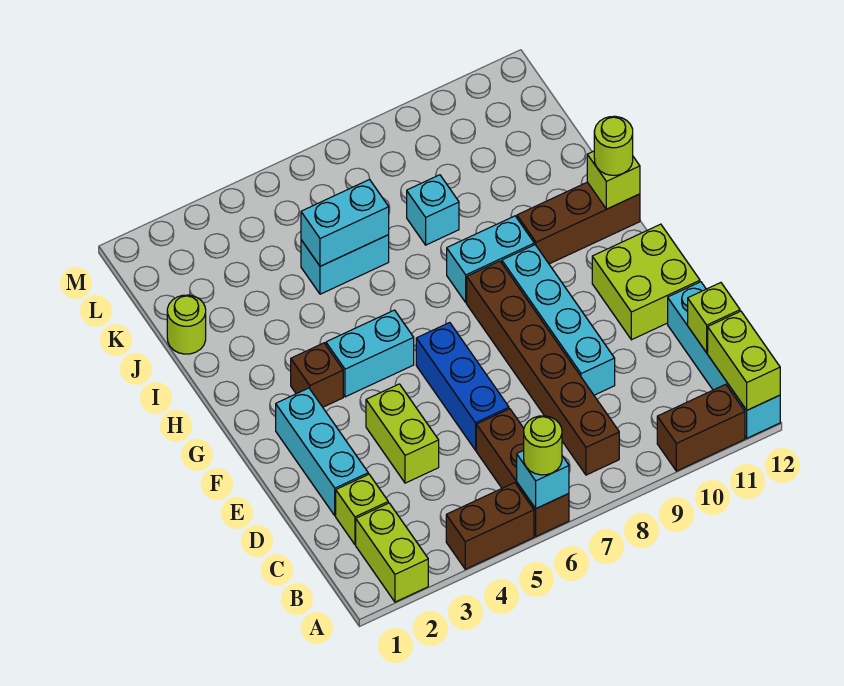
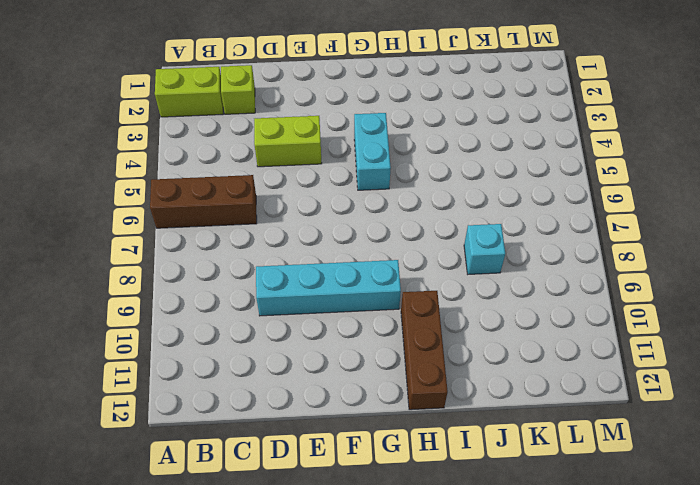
none -> brown 1x2 brick [446,483,534,569]
none -> brown 1x2 brick [657,384,745,471]
none -> cyan 1x4 brick [668,282,780,438]

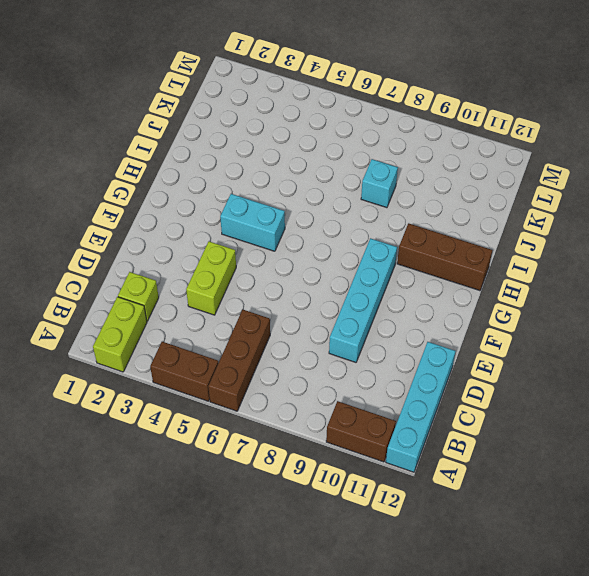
none -> brown 1x6 brick [467,261,619,475]
none -> cyan 1x3 brick [276,388,368,516]
none -> blue 1x3 brick [416,323,509,450]

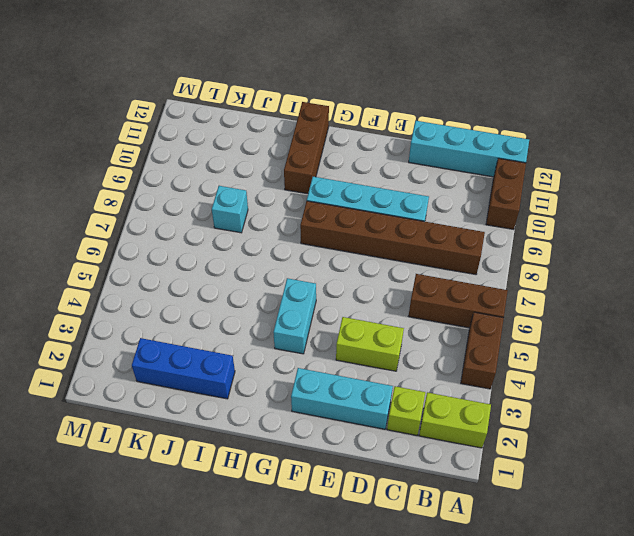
blue 1x3 brick [132,338,235,399] -> blue 1x3 brick moved to [416,323,509,450]
none -> lime 2x2 brick [592,224,700,340]
none -> brown 1x1 brick [291,343,343,407]
none -> cyan 1x2 brick [447,216,534,302]

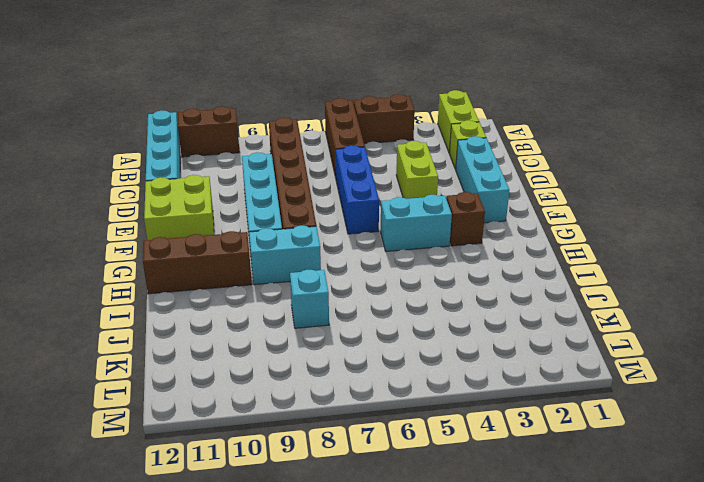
none -> lime 1x1 round brick [167,295,206,354]
none -> cyan 1x2 brick [301,235,389,294]
none -> cyan 1x1 brick [517,450,569,508]

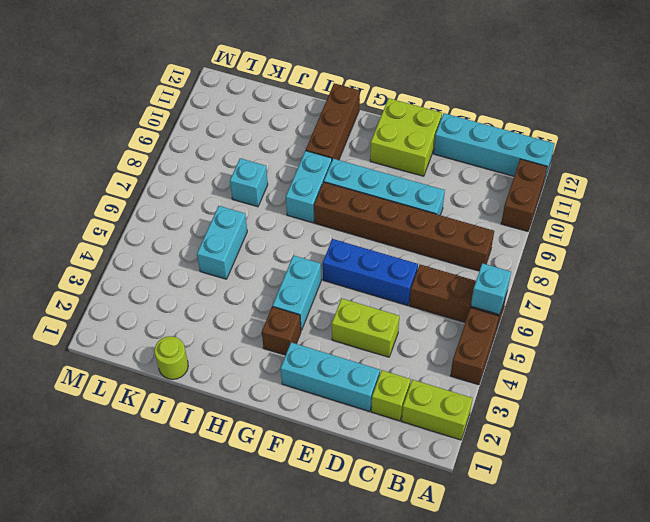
none -> lime 1x2 brick [708,311,780,410]
none -> lime 1x1 brick [688,283,740,353]
none -> lime 1x1 brick [587,151,640,209]

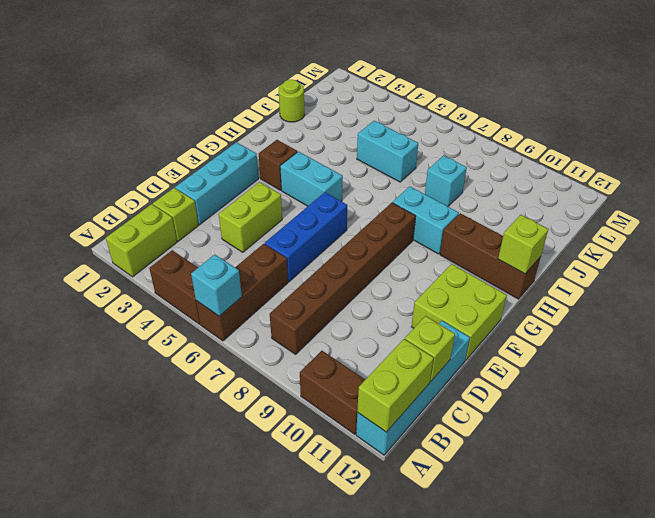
none -> cyan 1x4 brick [502,245,615,395]
none -> cyan 1x2 brick [301,179,389,266]
none -> lime 1x1 round brick [524,416,562,475]

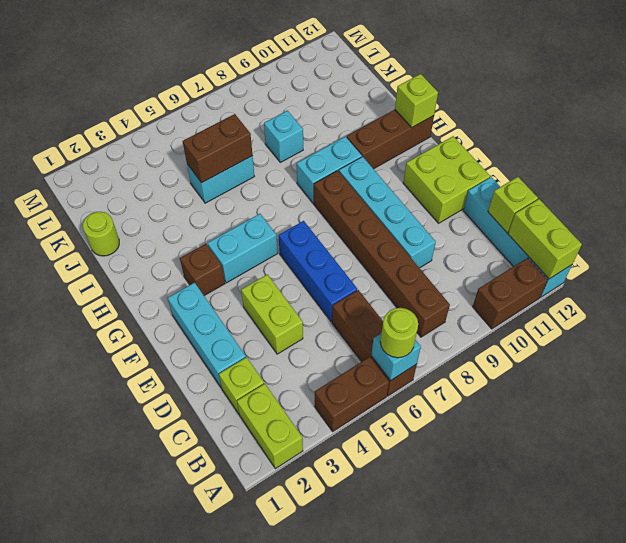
brown 1x2 brick [183,114,253,183] -> cyan 1x2 brick [301,179,389,266]
none -> lime 1x1 round brick [594,116,633,175]

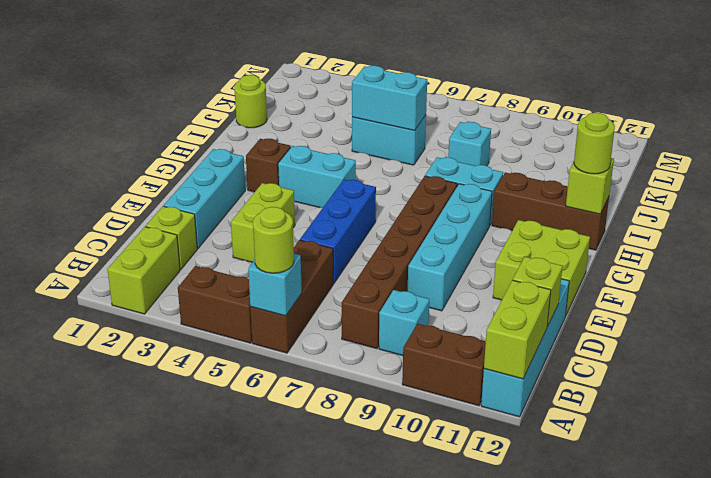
cyan 1x1 brick [379,290,429,356] -> none

